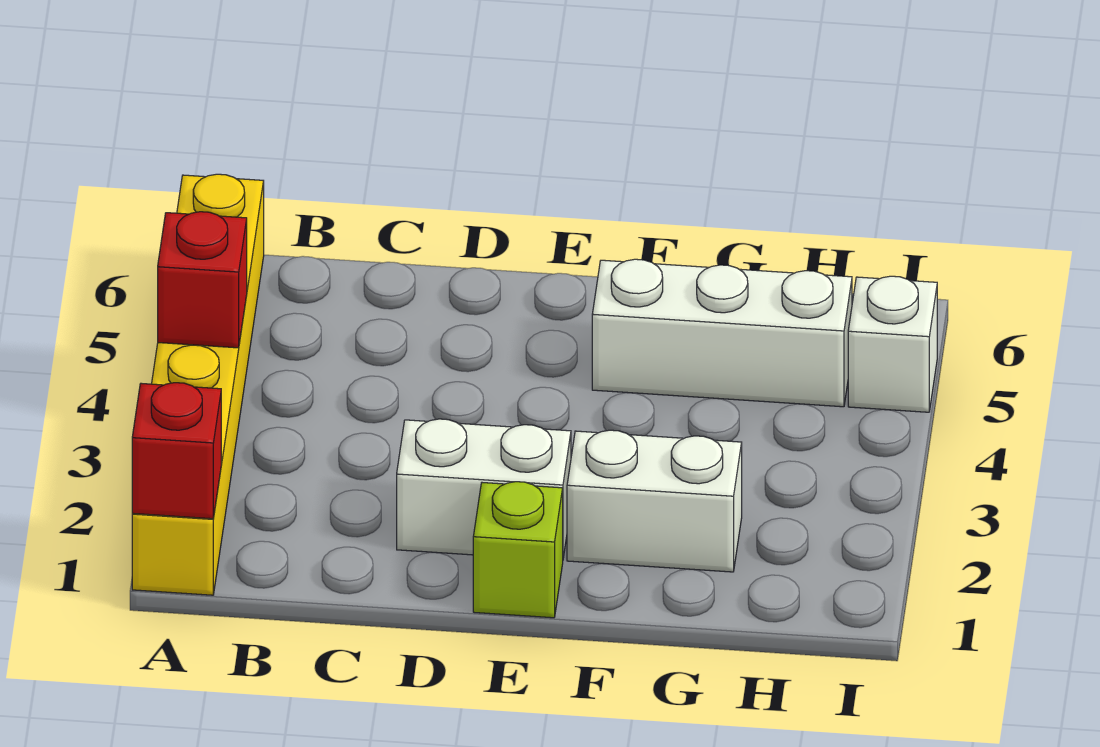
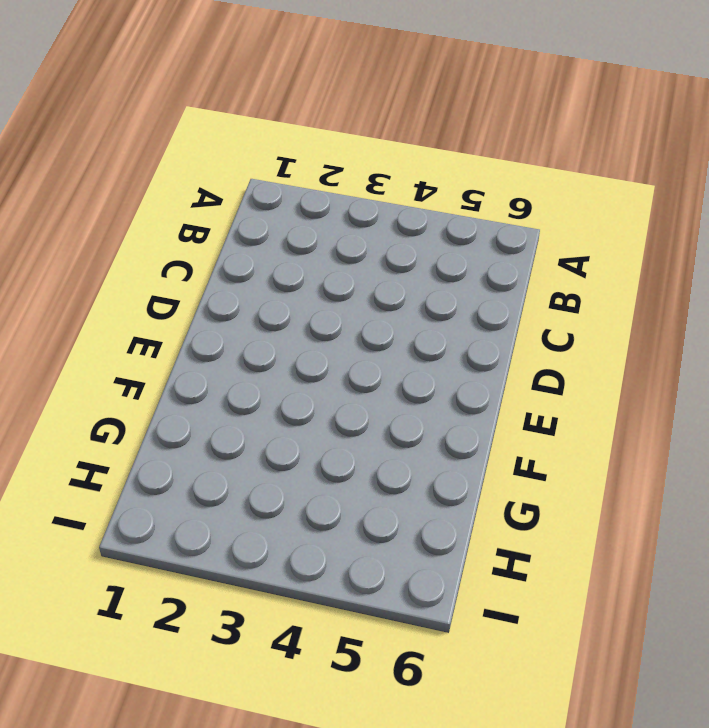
none -> yellow 1x6 brick [132,174,264,595]
none -> white 1x2 brick [397,419,571,558]

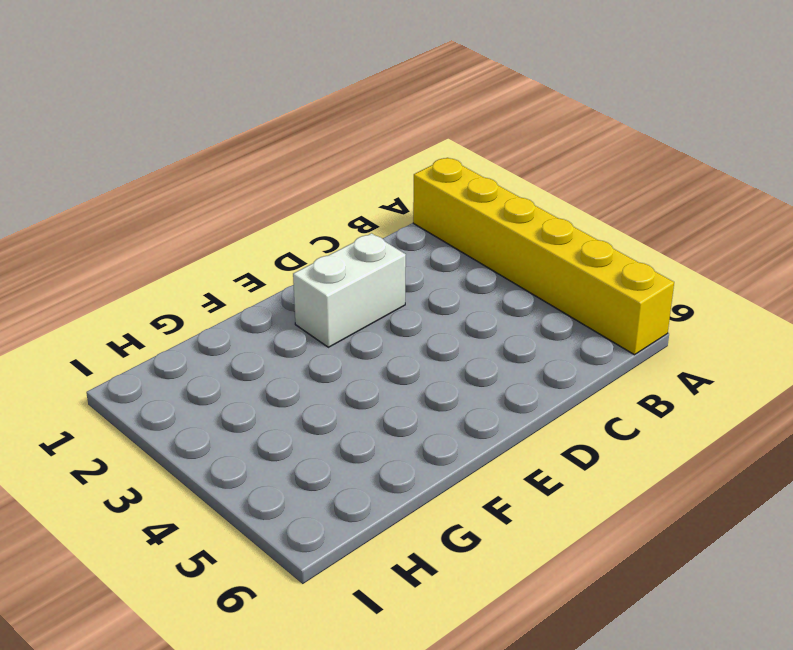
none -> lime 1x1 brick [473,482,563,618]
none -> white 1x2 brick [567,430,742,572]

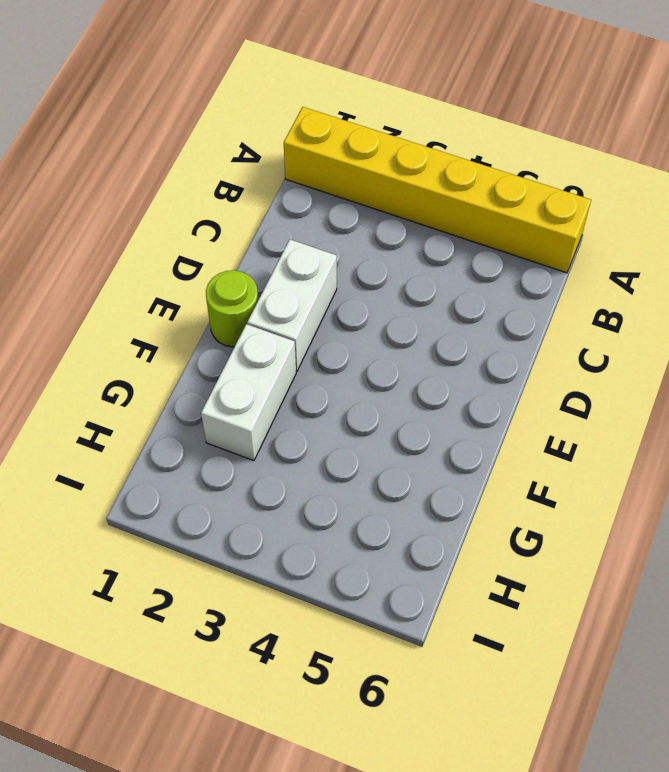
lime 1x1 round brick [206,270,258,347] -> lime 1x1 brick [473,482,563,618]
none -> white 1x3 brick [592,259,852,407]
none -> white 1x1 brick [848,276,937,412]

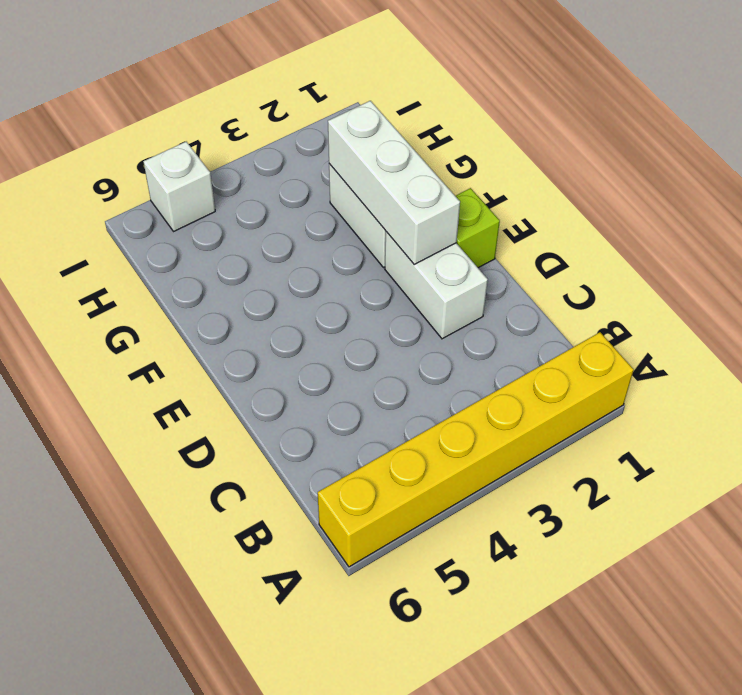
white 1x3 brick [328,101,460,264] -> white 1x3 brick moved to [592,259,852,407]
none -> red 1x1 brick [132,383,221,519]
none -> red 1x1 brick [158,212,247,348]

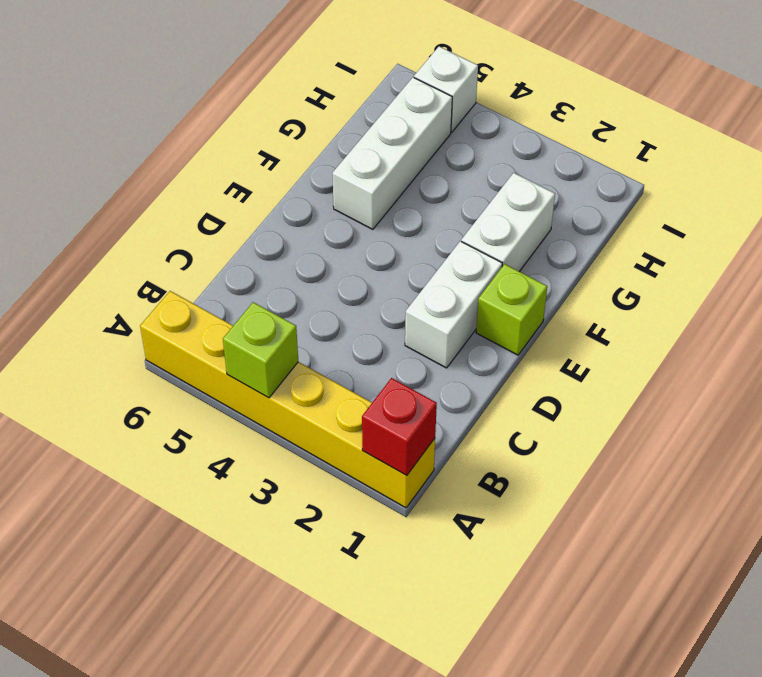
lime 1x1 brick [223,302,298,398] -> red 1x1 brick [158,212,247,348]

